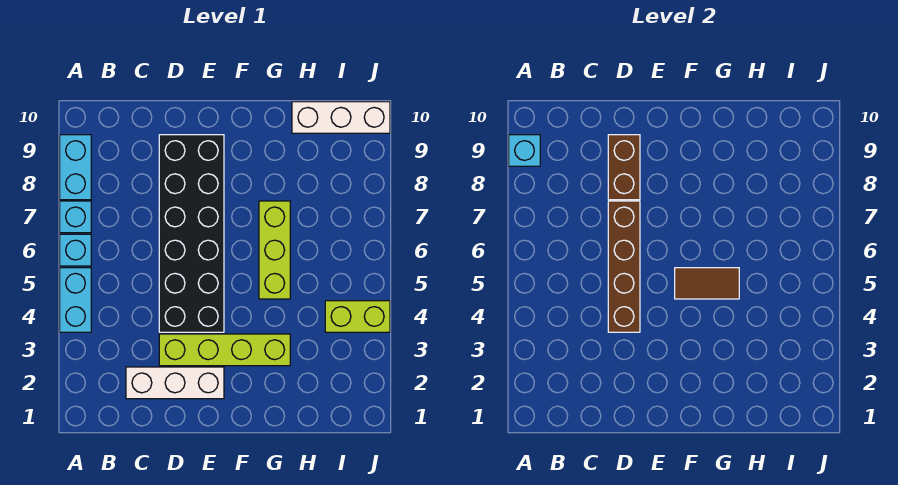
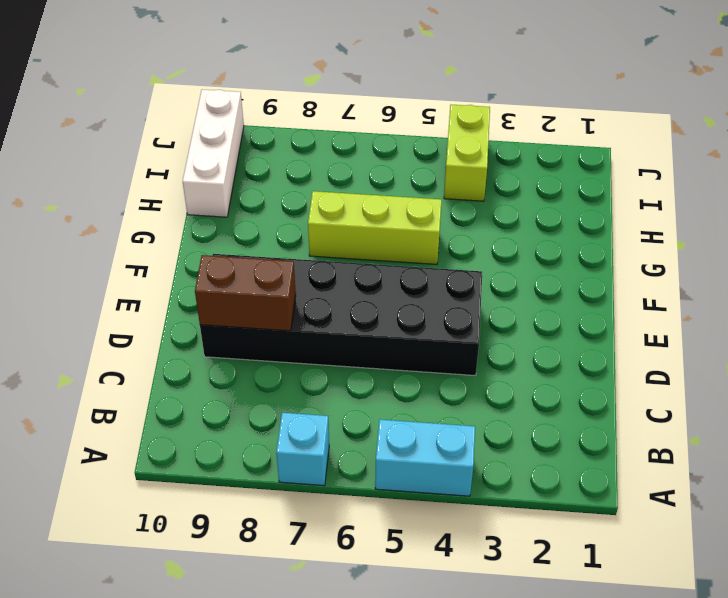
none -> cyan 1x1 brick [60,234,91,266]
none -> cyan 1x2 brick [60,135,91,200]
none -> white 1x3 brick [126,367,224,399]

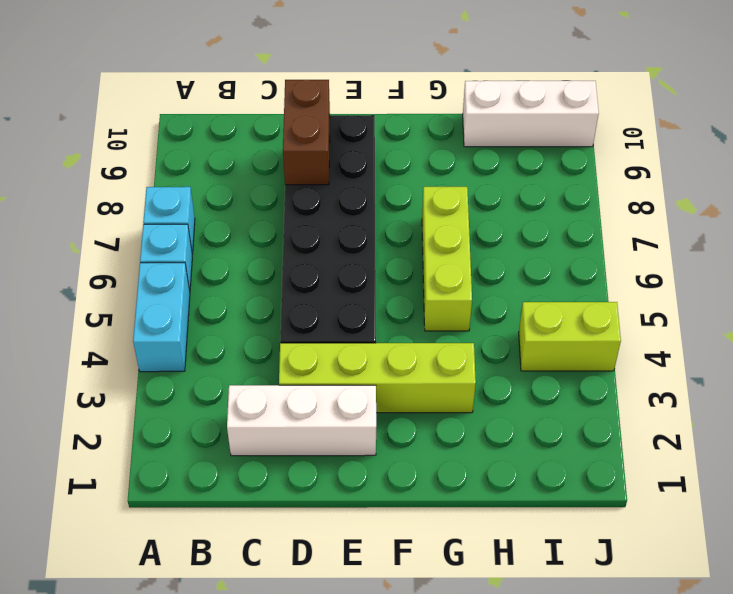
none -> cyan 1x2 brick [60,135,91,200]
none -> cyan 1x1 brick [509,135,540,166]
none -> brown 1x4 brick [608,201,640,332]

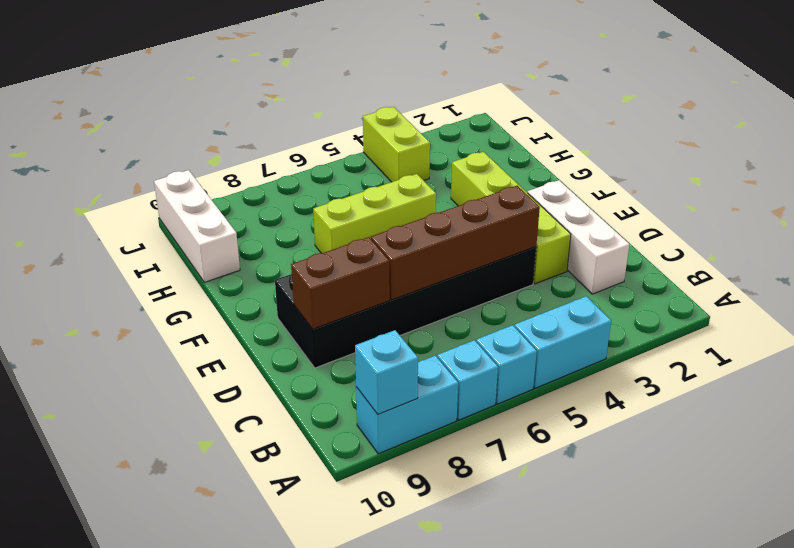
none -> brown 1x2 tile [675,268,739,299]

